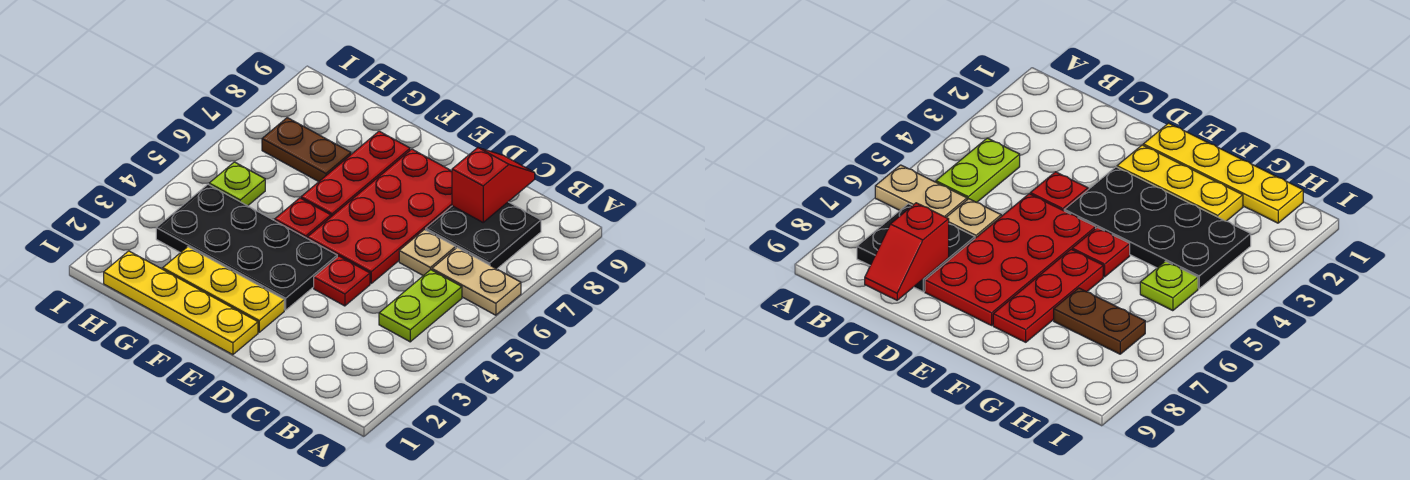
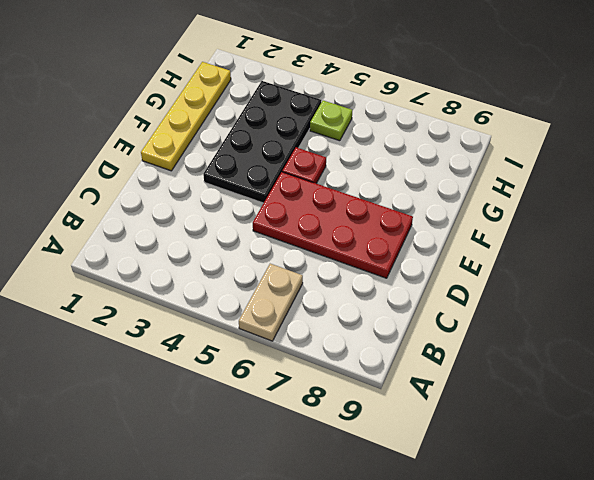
none -> lime 1x2 plate [379,270,462,342]
none -> black 2x2 plate [426,202,541,269]
none -> tan 1x1 plate [399,230,456,276]

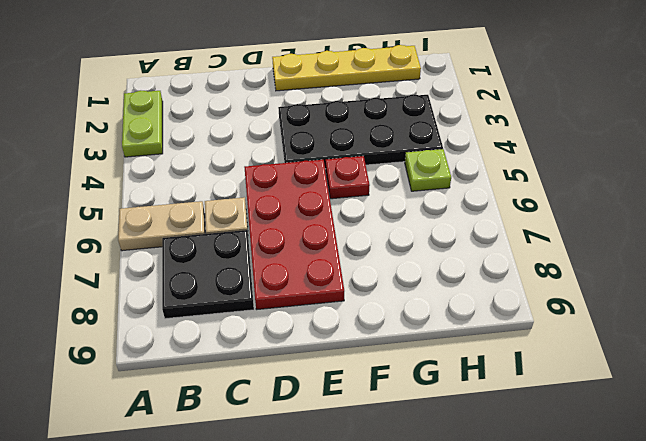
lime 1x2 plate [122,91,163,157] -> lime 1x2 plate moved to [379,270,462,342]
none -> red 1x1 plate [314,256,370,306]
none -> yellow 1x3 plate [163,247,284,332]
none -> red 1x3 plate [301,131,410,217]

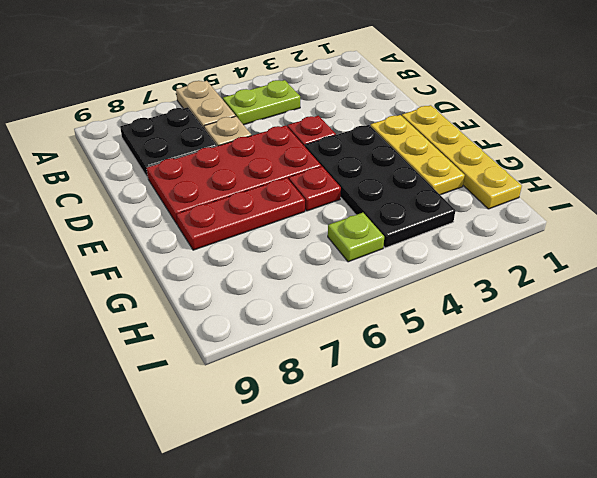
none -> brown 1x2 plate [262,118,351,182]
none -> red 1x2 slope [452,148,535,222]

